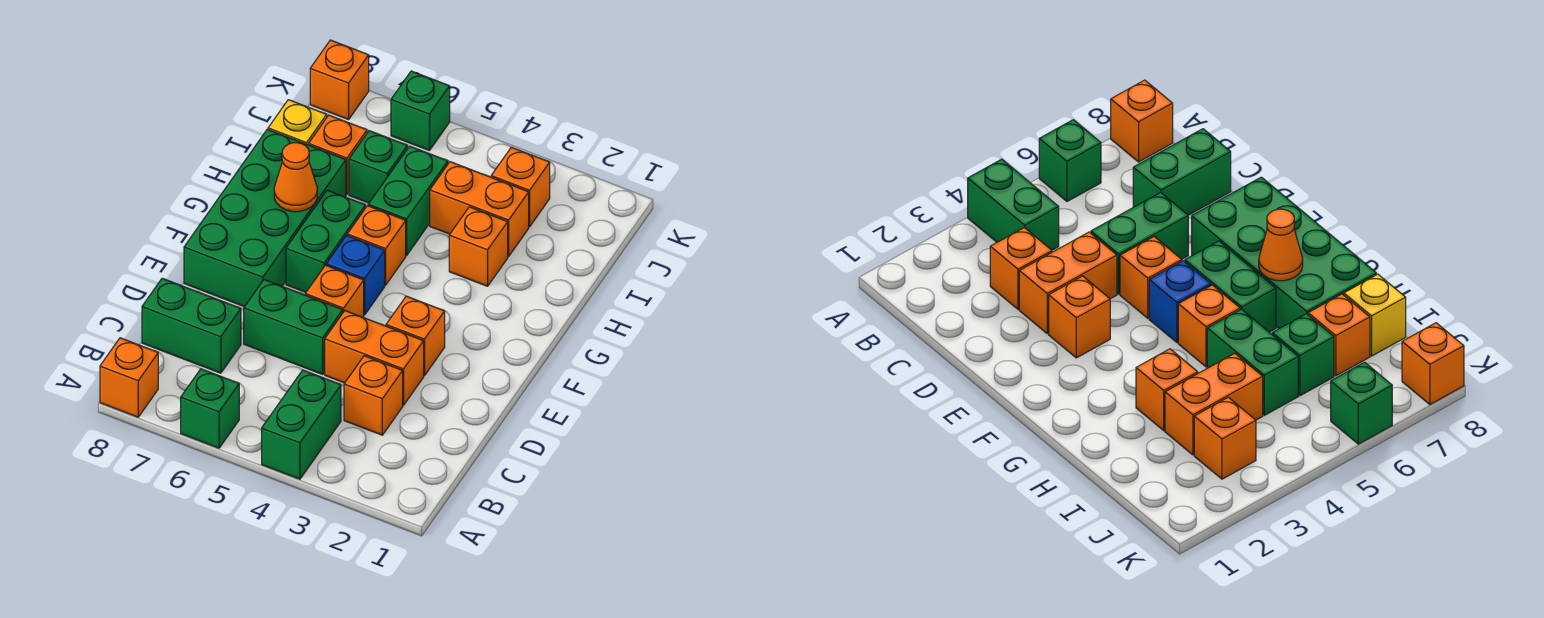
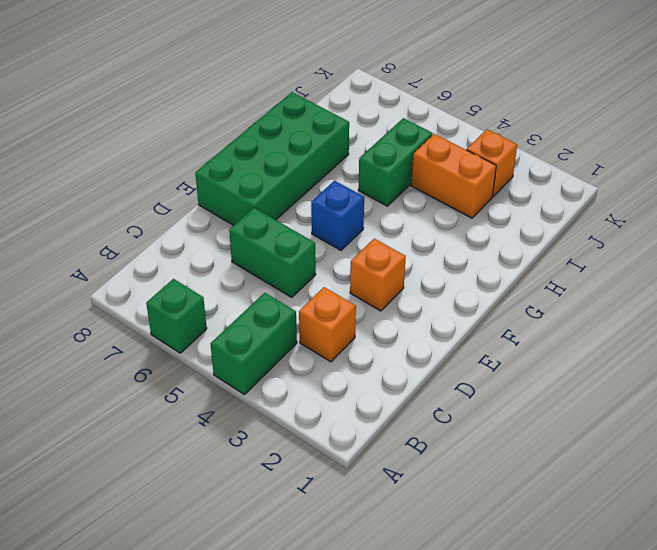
none -> orange 1x1 brick [100,338,158,417]
none -> green 1x2 brick [142,278,241,373]
none -> orange 1x2 brick [325,311,424,405]

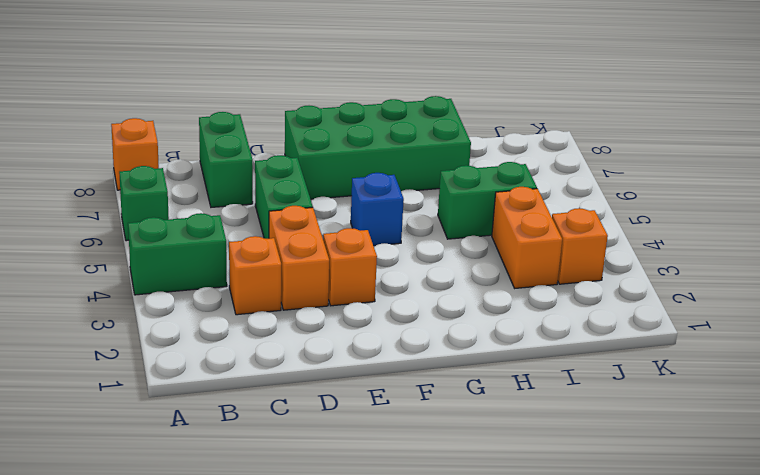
none -> orange 1x1 brick [305,265,364,317]
none -> green 1x2 brick [286,190,365,292]
none -> orange 1x1 brick [347,206,406,285]

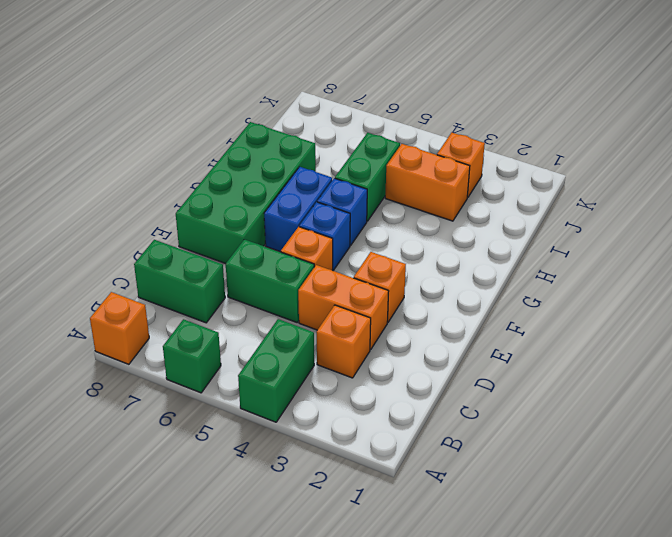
blue 1x2 brick [264,167,332,252] -> green 1x2 brick [286,190,365,292]
blue 1x1 brick [317,178,367,245] -> orange 1x1 brick [347,206,406,285]
none -> orange 1x1 brick [449,207,508,286]
none -> green 1x1 brick [349,131,407,203]
none -> orange 1x1 brick [309,115,367,195]

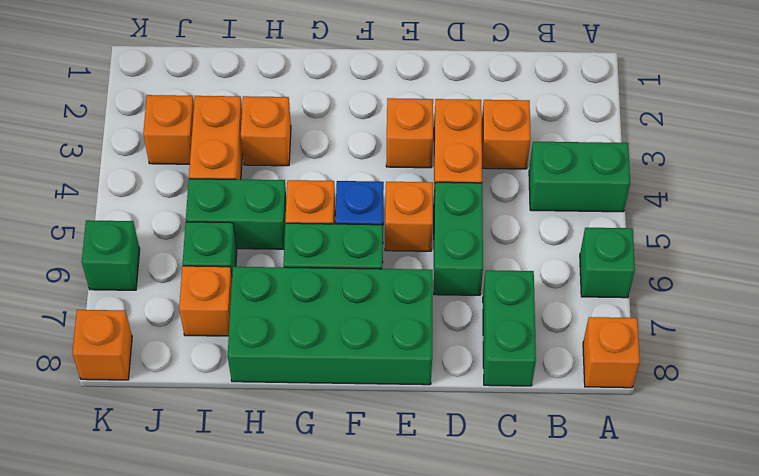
none -> yellow 1x1 brick [268,100,327,145]
none -> orange 1x1 cone [274,143,317,212]

